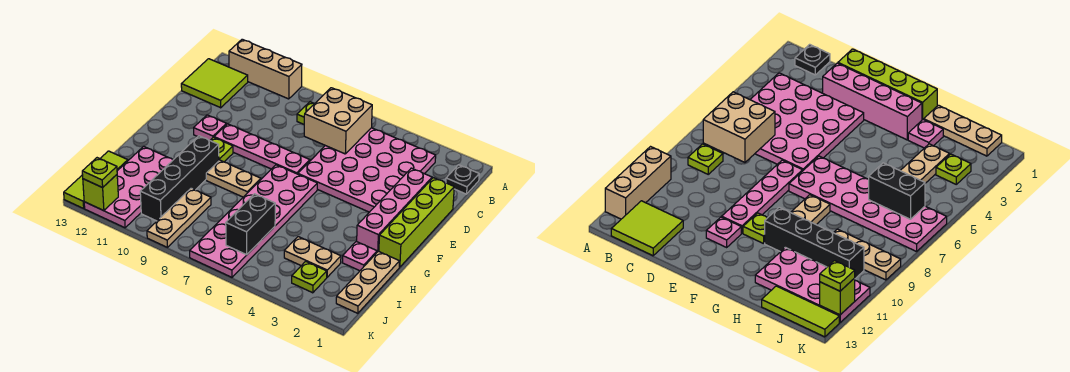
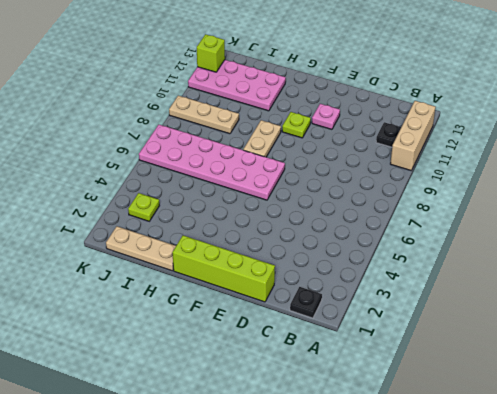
black 1x1 plate [376,122,401,147] -> none
none -> pink 4x4 plate [298,128,436,212]
none -> lime 1x1 plate [297,102,315,124]
none -> lime 2x2 tile [181,59,248,108]

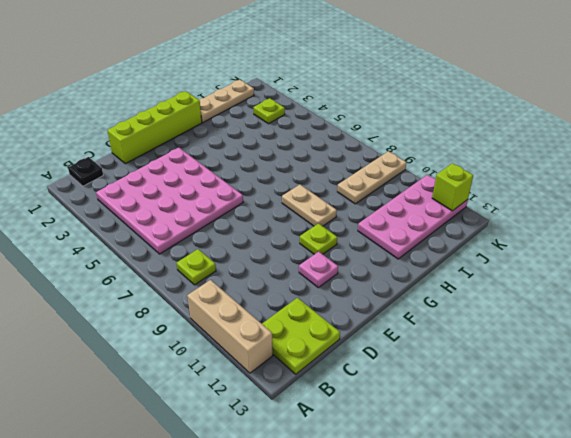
lime 2x2 plate [262,298,340,374] -> lime 2x2 tile [181,59,248,108]
none -> pink 1x4 brick [357,168,432,252]
none -> pink 1x4 plate [214,124,310,174]
none -> pink 2x6 plate [190,165,317,277]

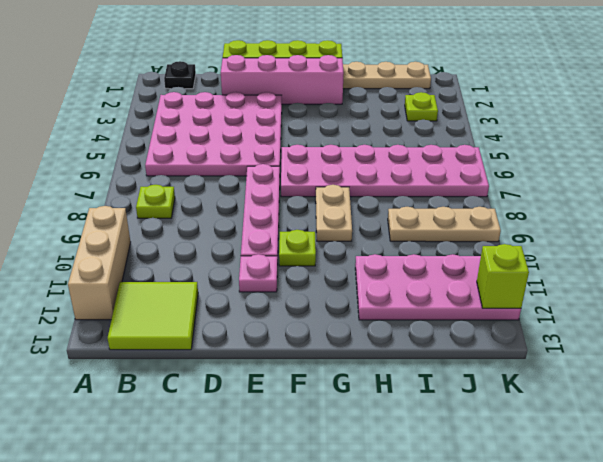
none -> black 1x4 brick [140,136,219,221]
none -> pink 1x1 plate [342,241,377,271]
none -> tan 1x2 plate [284,237,341,277]

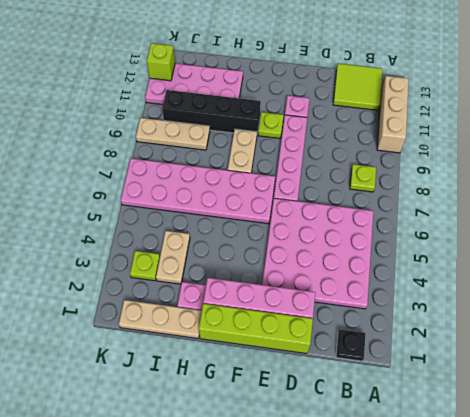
none -> lime 1x3 tile [64,151,128,208]
none -> tan 2x2 brick [304,88,372,154]
none -> black 1x2 brick [226,194,275,255]

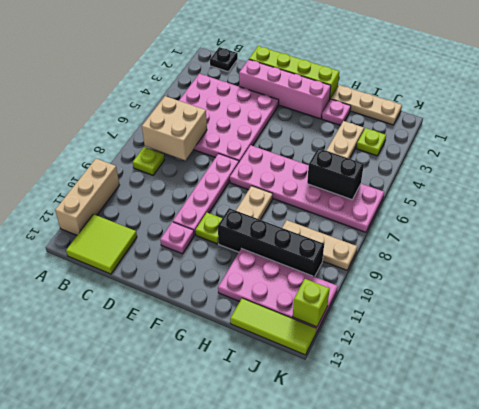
none -> lime 1x1 plate [82,158,117,188]

